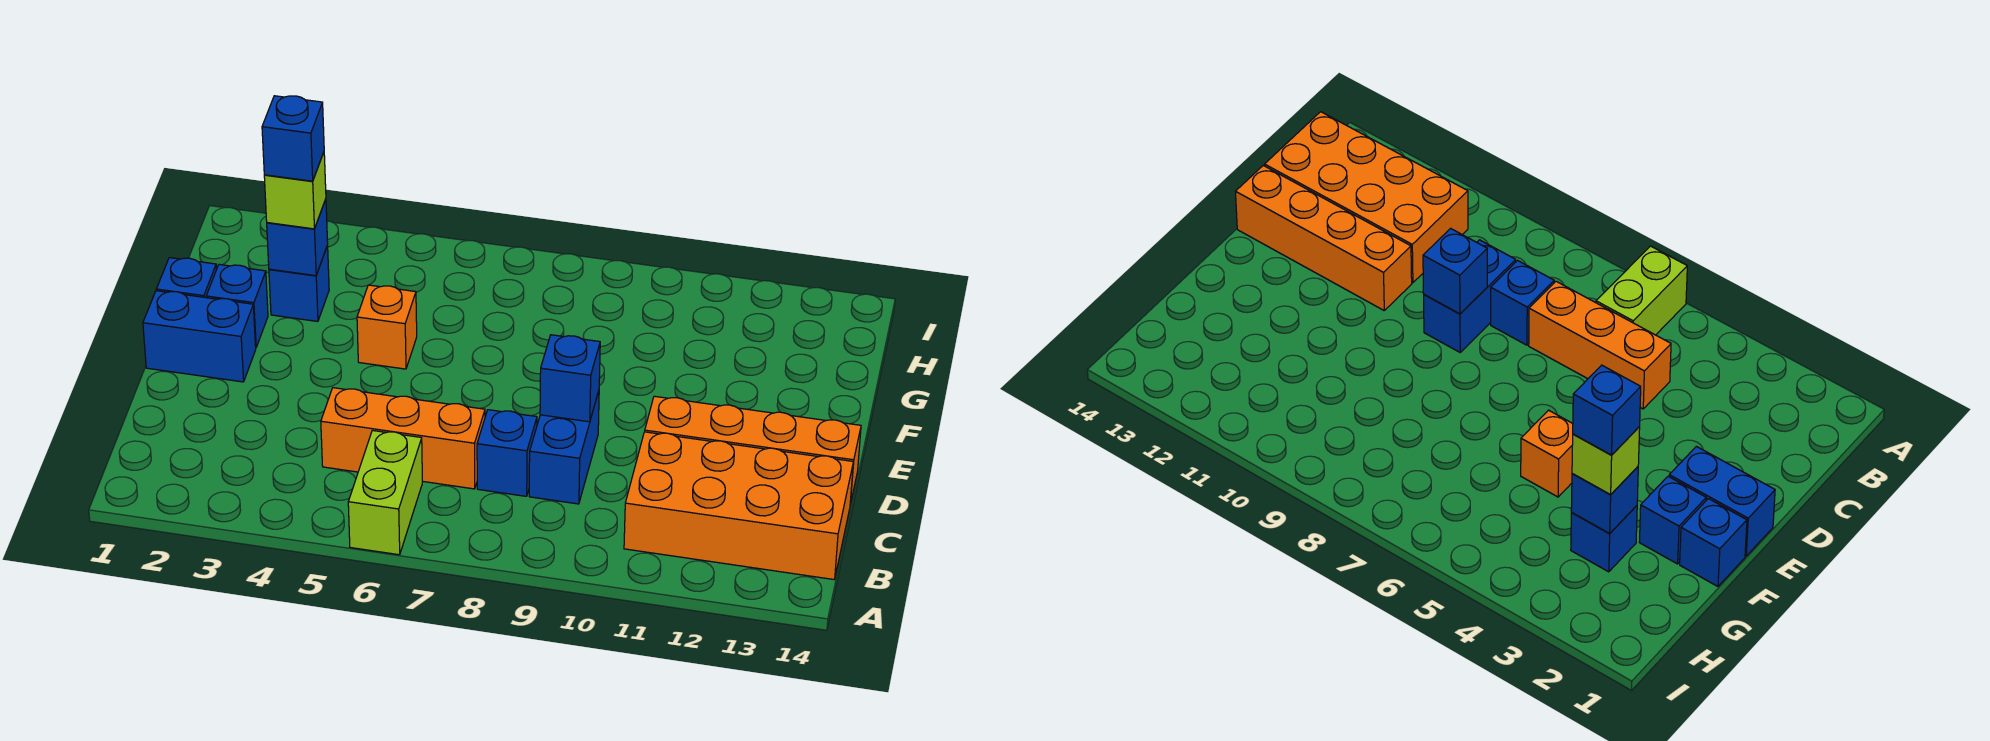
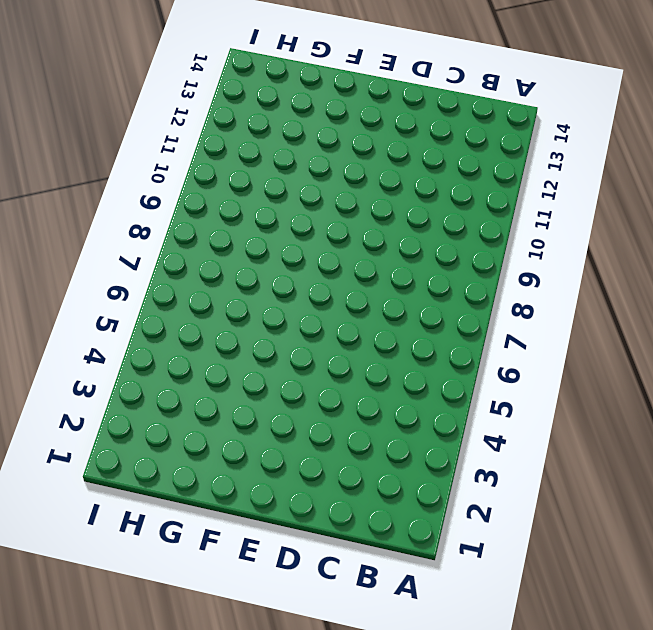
none -> lime 1x2 brick [348,430,422,555]
none -> orange 2x4 brick [624,432,853,580]
none -> orange 1x3 brick [321,388,485,489]

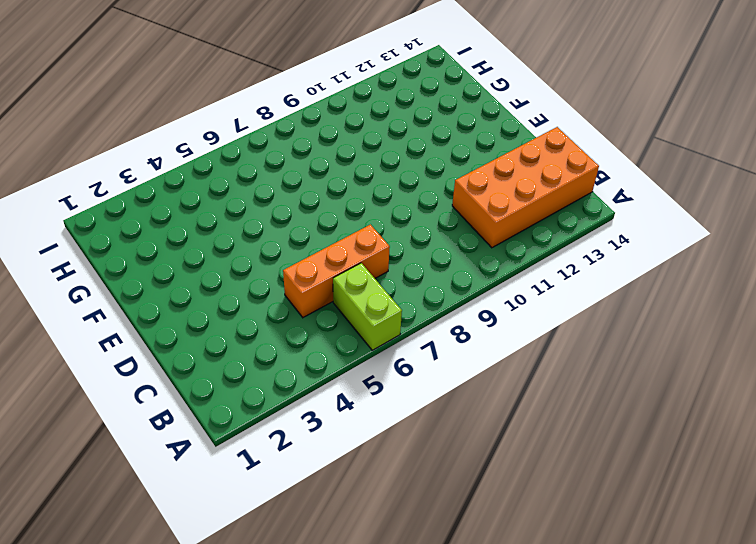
none -> blue 1x1 brick [477,410,537,496]
none -> blue 1x2 brick [529,391,599,504]
none -> orange 1x4 brick [645,396,861,504]

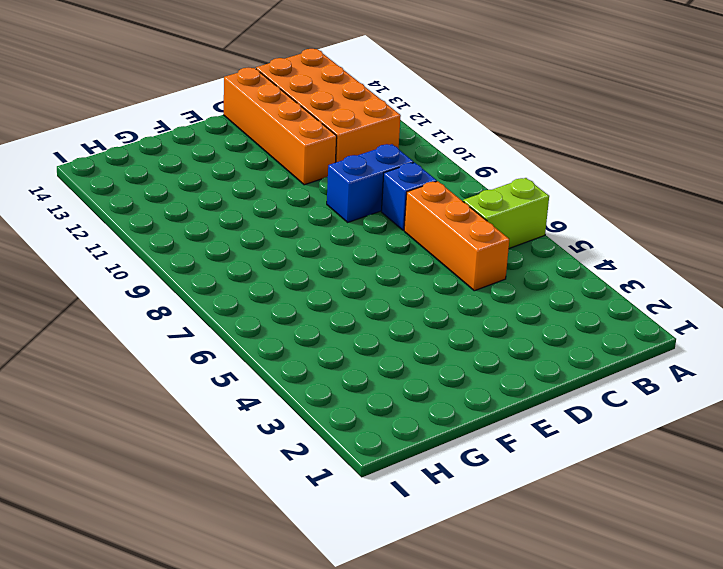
none -> blue 1x2 brick [143,291,256,382]
none -> blue 1x1 brick [156,258,217,298]
none -> blue 1x1 brick [206,264,268,347]

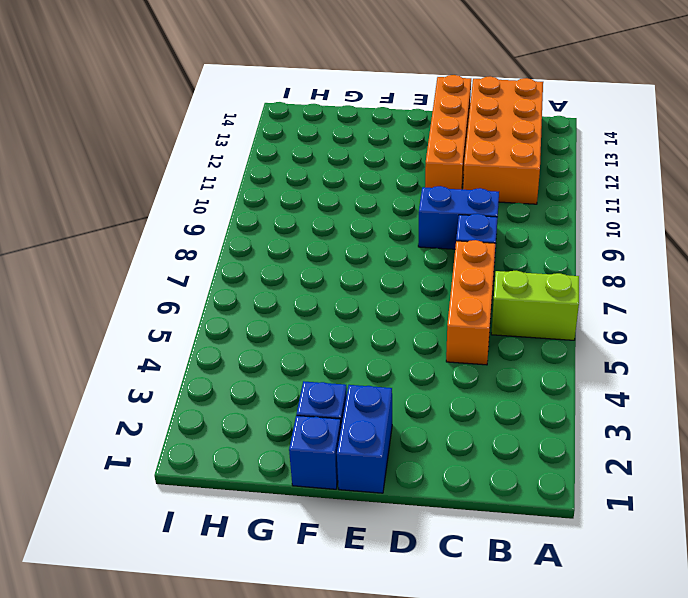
none -> orange 1x1 brick [357,285,417,369]
none -> blue 1x1 brick [269,246,329,321]
none -> blue 1x1 brick [540,335,600,422]

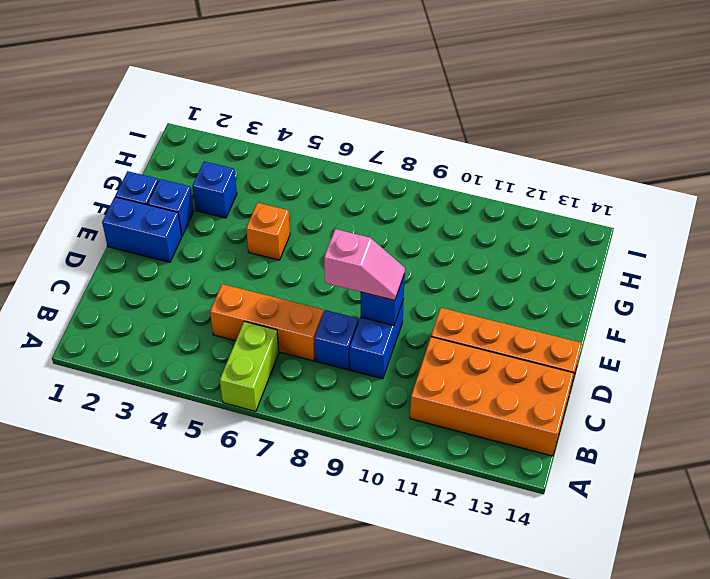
pink 1x2 slope [324,229,405,300] -> none
none -> blue 1x1 brick [267,199,328,276]
none -> lime 1x1 brick [264,152,326,229]
none -> blue 1x1 brick [262,96,324,181]

